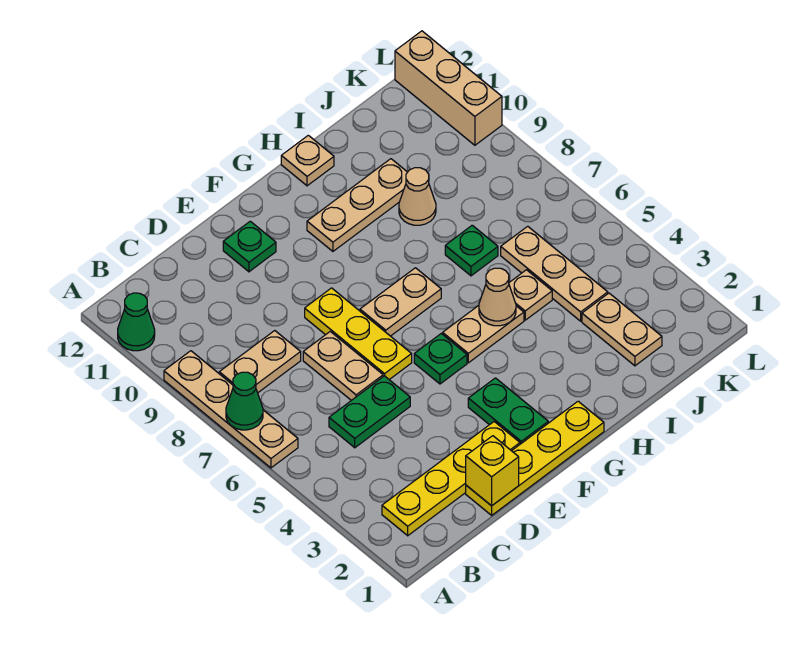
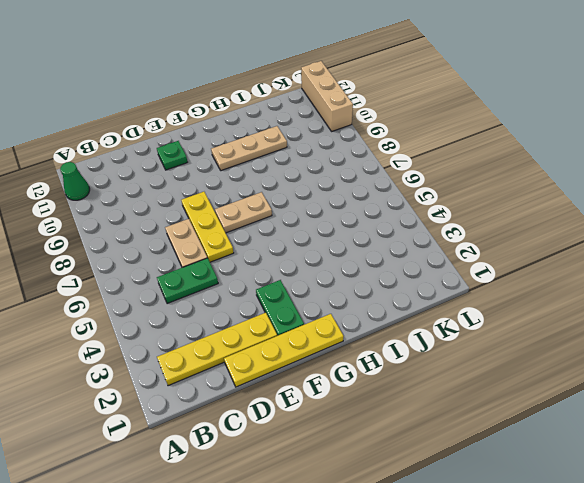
none -> tan 1x4 plate [164,351,298,468]
none -> tan 1x2 plate [219,331,301,393]
none -> green 1x1 plate [414,334,467,384]

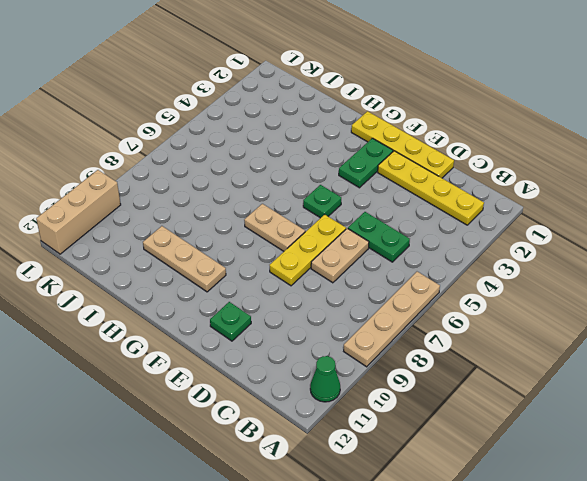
none -> tan 1x2 plate [219,331,301,393]
none -> tan 1x2 plate [443,305,524,363]
none -> tan 1x1 plate [281,135,334,186]

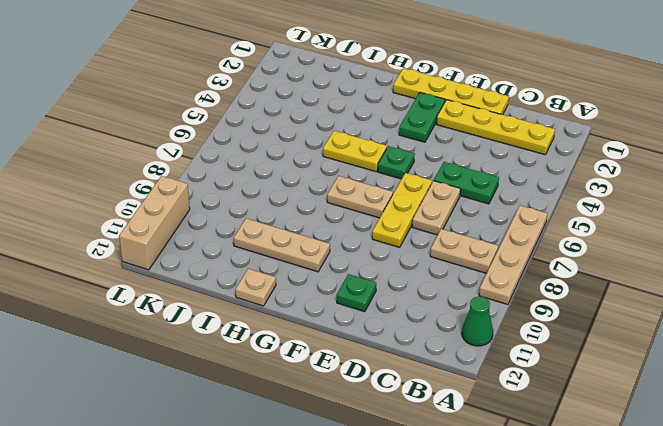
yellow 1x2 plate [323,131,387,172] -> tan 1x2 plate [443,305,524,363]
none -> tan 1x1 plate [509,270,552,320]
none -> green 1x1 plate [445,225,498,276]
none -> tan 1x1 cone [399,168,436,225]

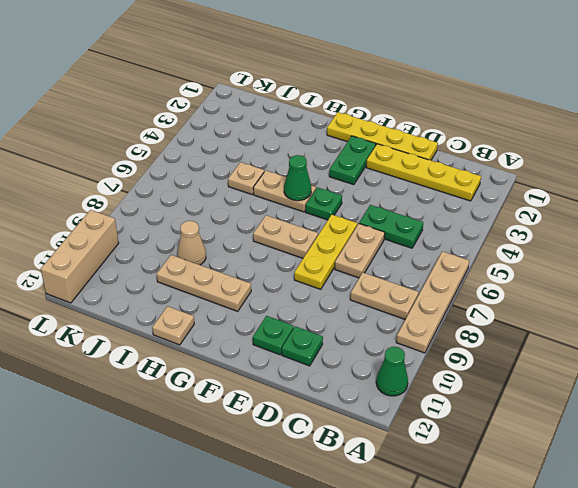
green 1x1 plate [282,326,323,366] -> green 1x1 plate moved to [445,225,498,276]
green 1x1 cone [284,155,311,201] -> green 1x1 cone moved to [226,372,263,430]
none -> tan 1x2 plate [582,293,662,366]
none -> tan 1x3 plate [501,226,608,321]
none -> yellow 1x1 brick [466,436,519,506]

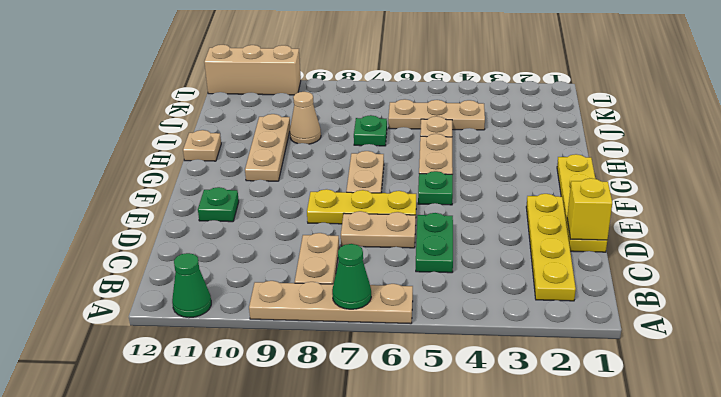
none -> green 1x2 plate [468,378,548,444]
none -> tan 1x2 plate [582,293,662,366]
none -> tan 1x1 cone [479,268,516,326]

